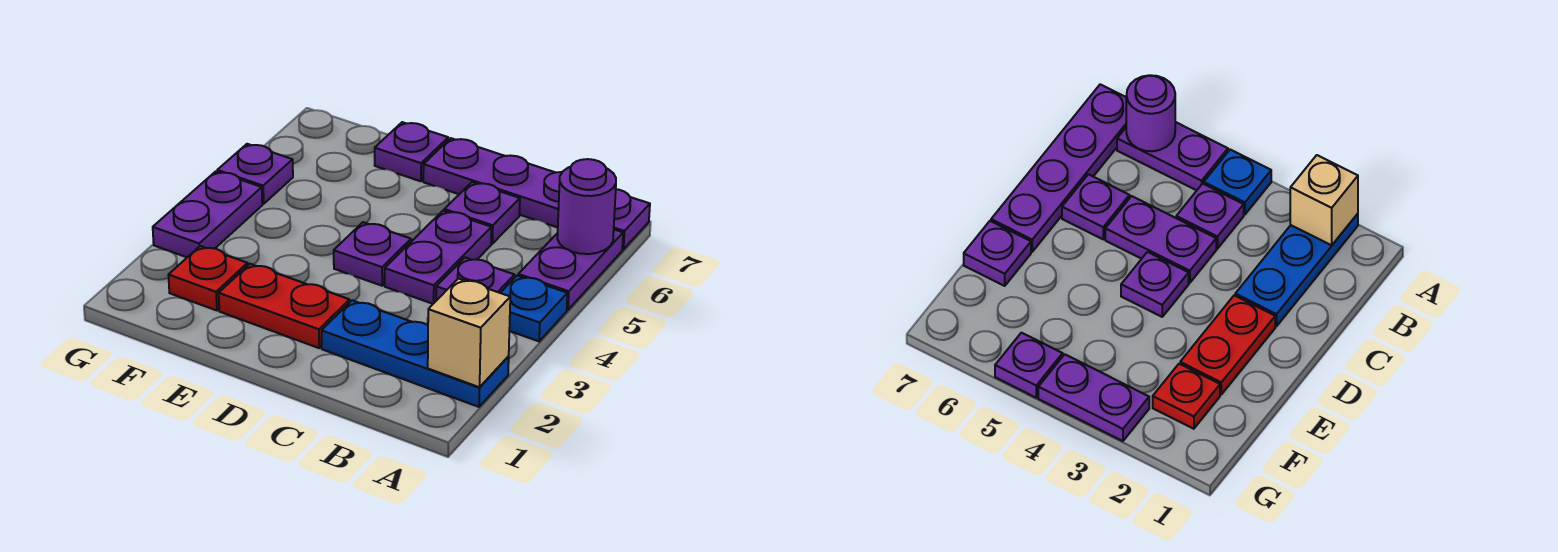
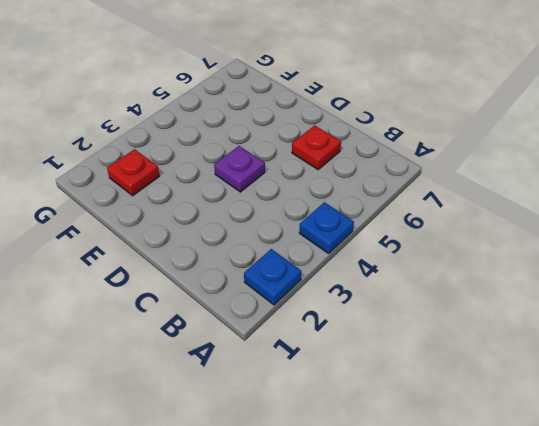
blue 1x1 plate [244,249,301,305] -> blue 1x3 plate [322,300,509,407]
red 1x1 plate [292,125,341,170] -> purple 1x1 plate [444,182,520,244]
none -> purple 1x2 plate [518,230,623,310]
none -> purple 1x4 plate [423,138,650,250]
none -> purple 1x1 plate [436,258,514,301]

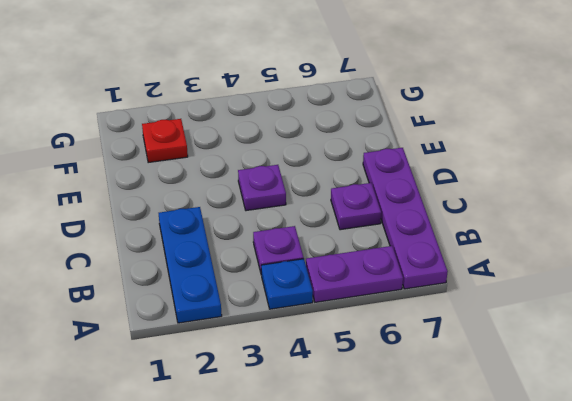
none -> purple 1x2 plate [385,211,492,304]
none -> red 1x2 plate [219,264,350,348]
none -> purple 1x1 plate [375,122,448,181]

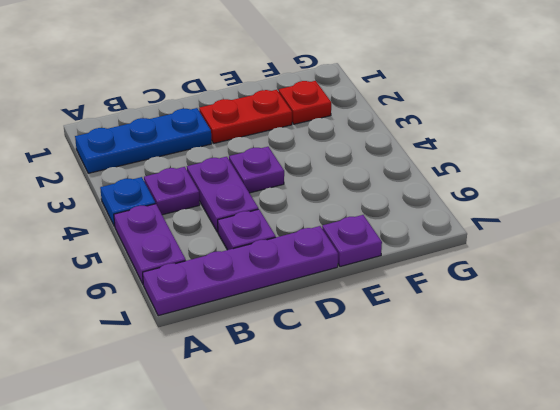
none -> purple 1x2 plate [153,171,262,257]
none -> purple 1x1 plate [217,144,293,204]
none -> tan 1x1 brick [428,279,510,387]

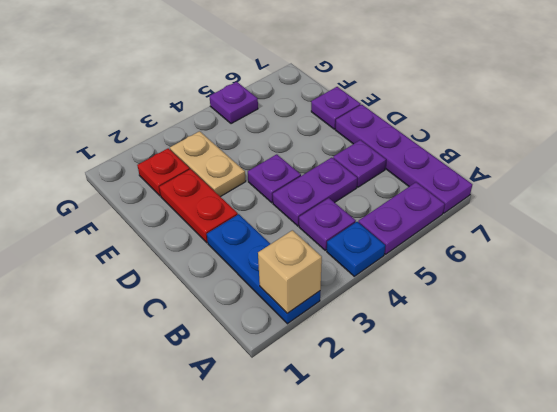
tan 1x2 plate [170,131,246,197] -> none
none -> purple 1x2 plate [153,171,262,257]
none -> purple 1x1 round brick [557,159,616,254]

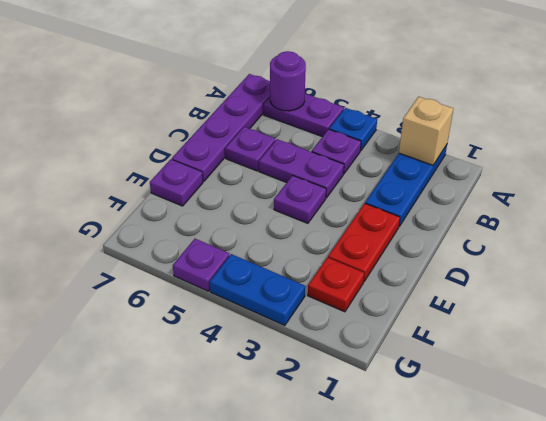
blue 1x2 plate [210,254,305,326] -> purple 1x2 plate [153,171,262,257]

